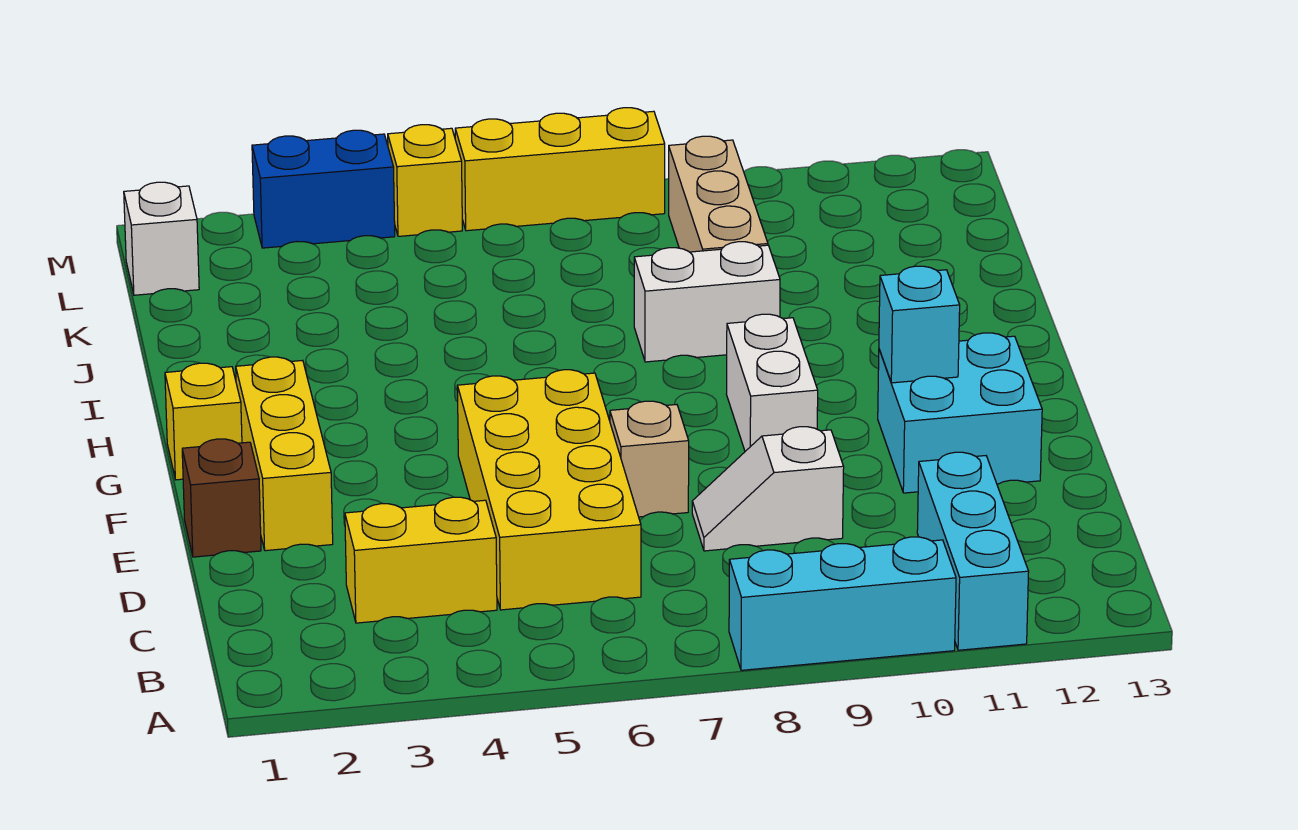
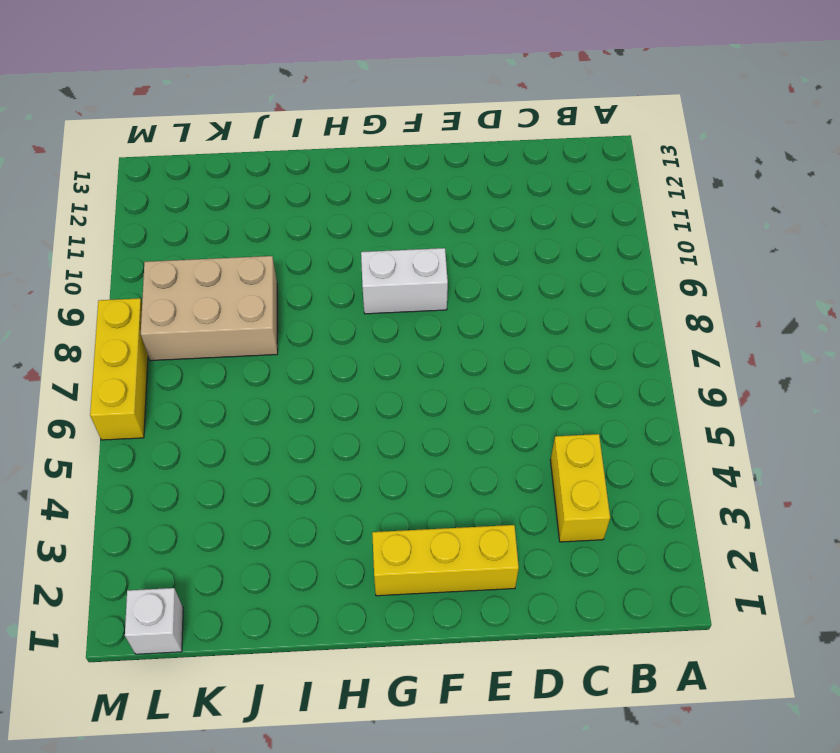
tan 2x3 brick [141,256,278,361] -> tan 1x3 brick [669,136,768,252]
none -> cyan 1x3 brick [729,537,956,670]
none -> cyan 1x3 brick [917,452,1029,650]
none -> yellow 2x4 brick [457,370,641,610]

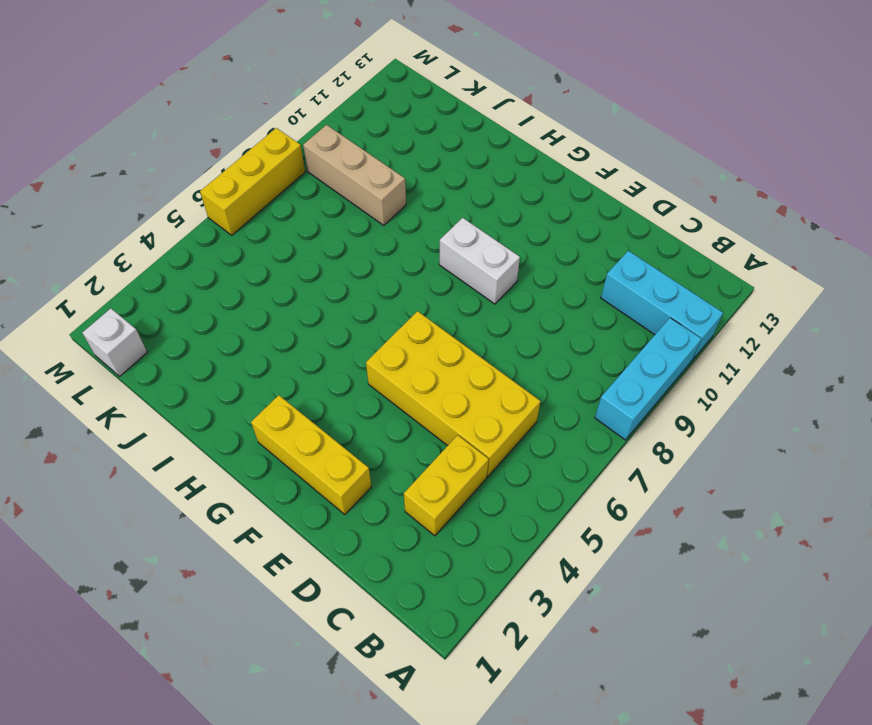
none -> white 1x2 slope [692,427,844,551]
none -> brown 1x1 brick [182,439,261,557]
none -> tan 1x1 brick [610,401,689,517]

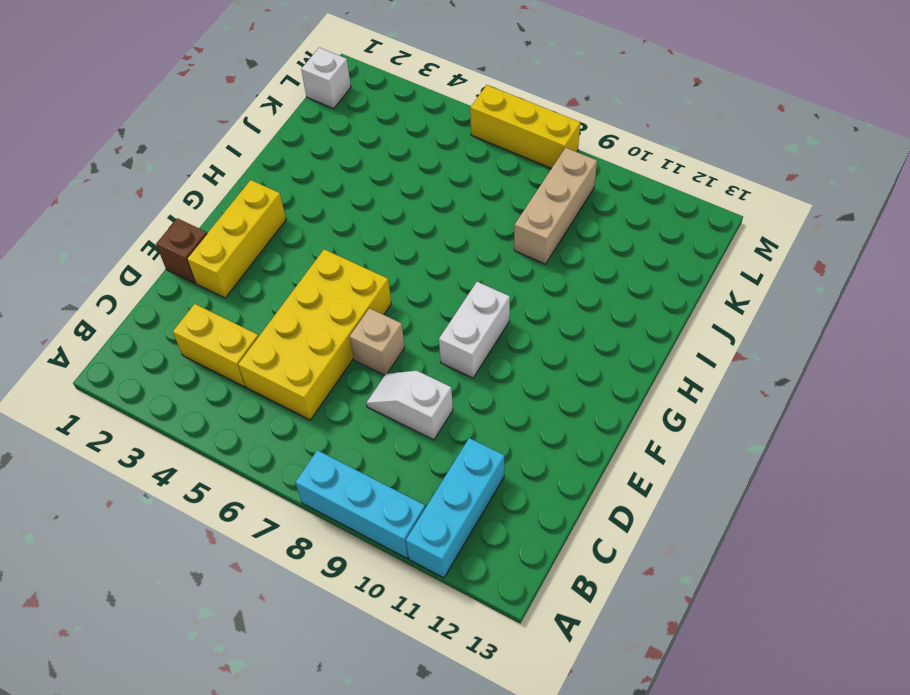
none -> cyan 2x2 brick [878,333,1042,493]
none -> yellow 1x1 brick [165,363,242,480]
none -> white 1x2 brick [634,242,780,362]

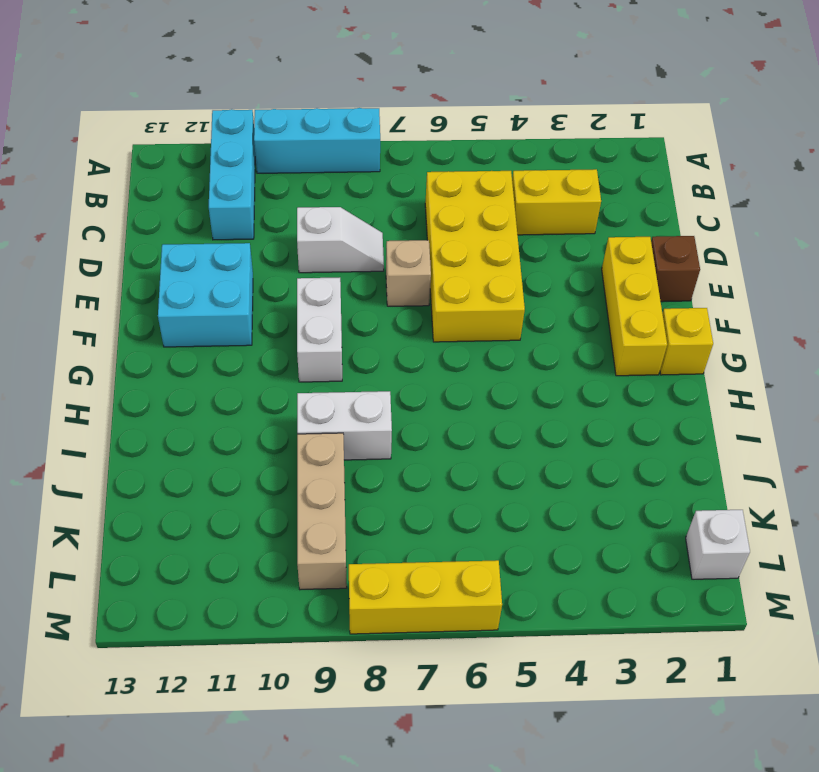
none -> blue 1x2 brick [252,130,395,248]
none -> yellow 1x1 brick [388,125,462,236]
none -> cyan 1x1 brick [879,266,960,383]

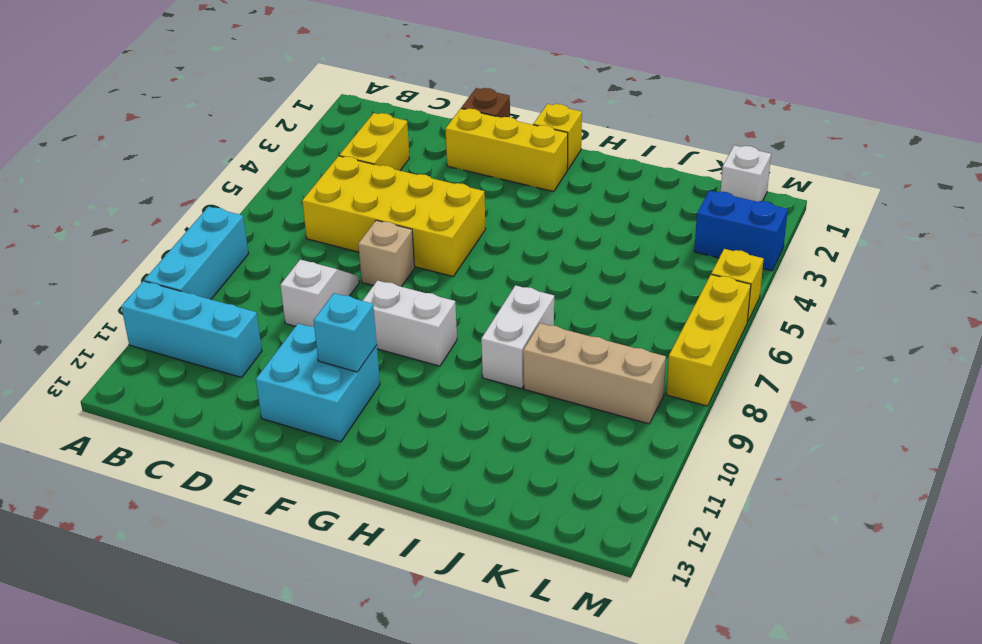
blue 1x2 brick [694,191,788,271] -> blue 1x2 brick turned to [252,130,395,248]

